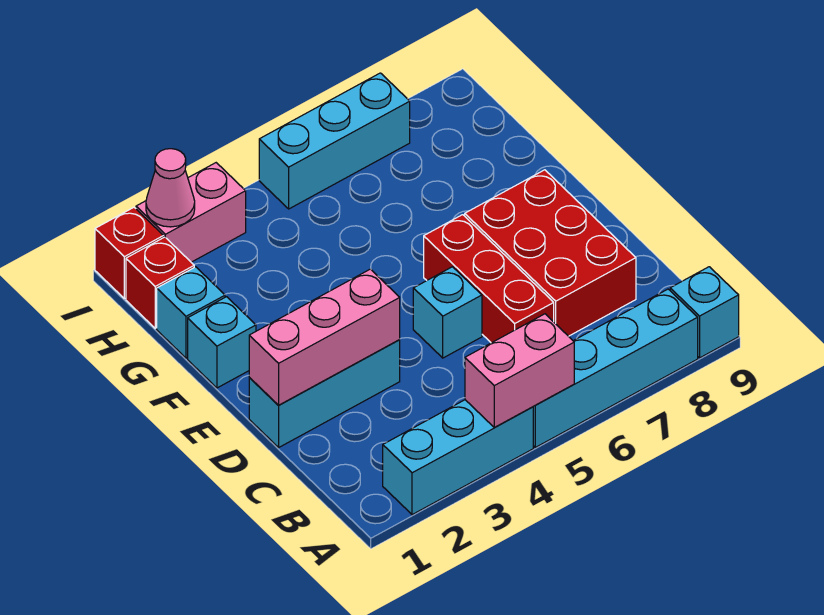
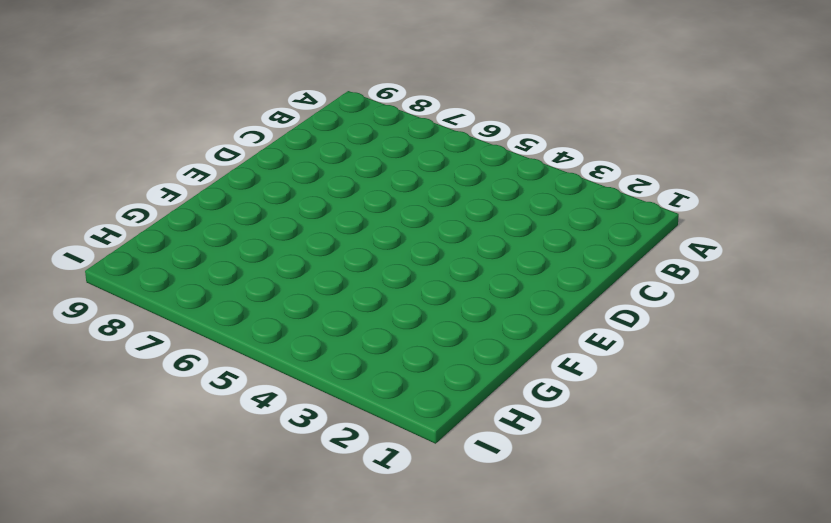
none -> cyan 1x3 brick [383,400,533,515]
none -> cyan 1x4 brick [533,289,698,447]
none -> cyan 1x1 brick [670,267,739,358]

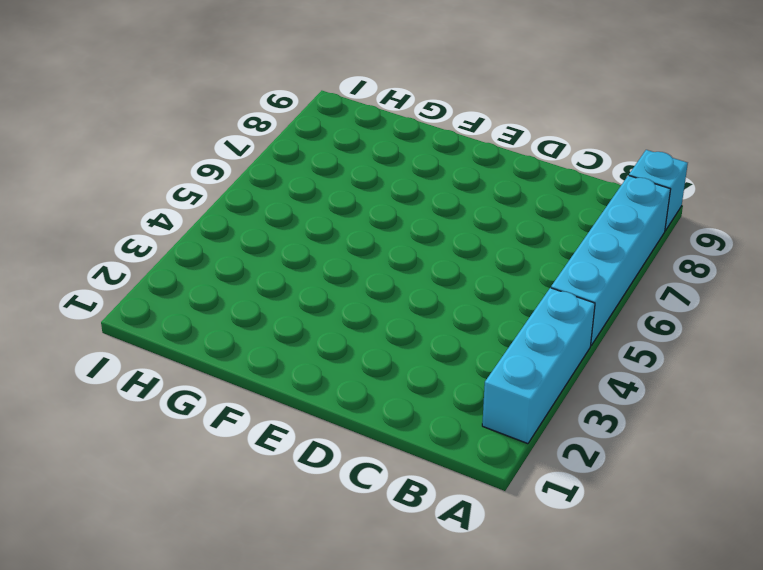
none -> red 1x3 brick [424,215,554,343]
none -> red 2x3 brick [465,170,636,336]
none -> cyan 1x3 brick [249,340,400,447]

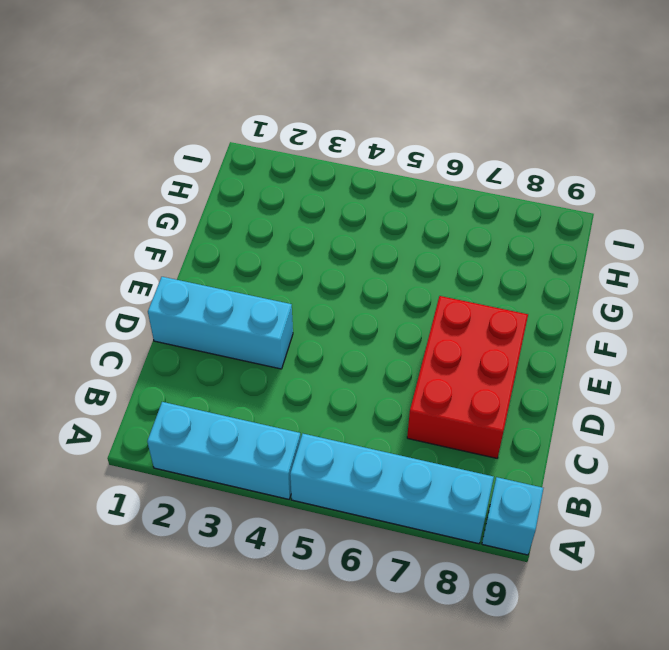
none -> red 1x3 brick [424,215,554,343]
none -> cyan 1x1 brick [413,267,482,358]
none -> cyan 1x1 brick [188,297,256,388]

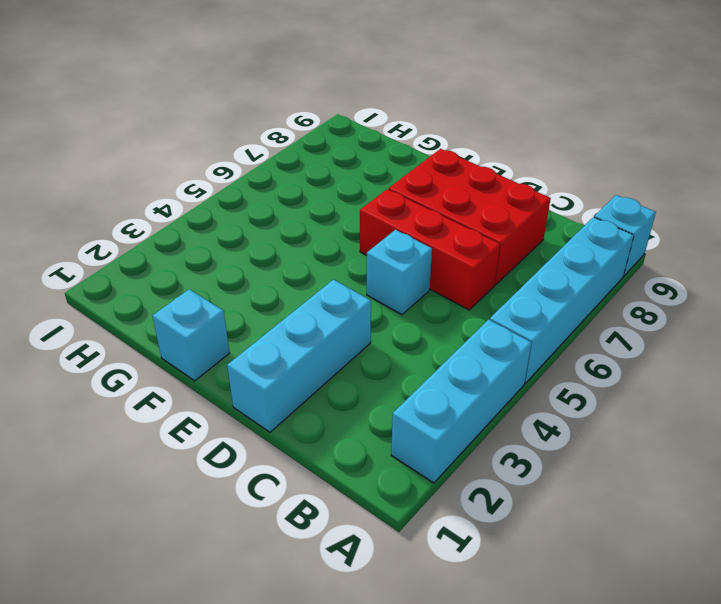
none -> cyan 1x1 brick [157,267,225,358]
none -> red 1x1 brick [126,237,194,328]
none -> red 1x1 brick [95,207,163,299]

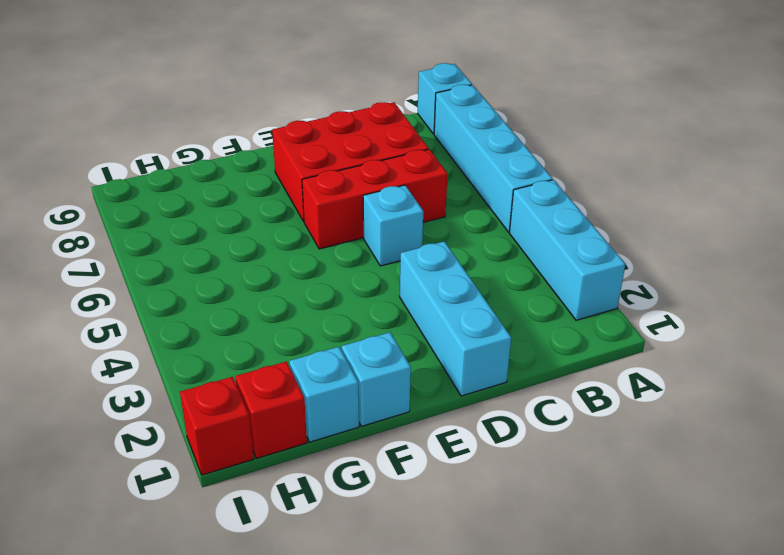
none -> pink 1x2 brick [136,163,246,262]
none -> cyan 1x3 brick [259,73,410,209]
none -> pink 1x2 brick [465,314,574,428]

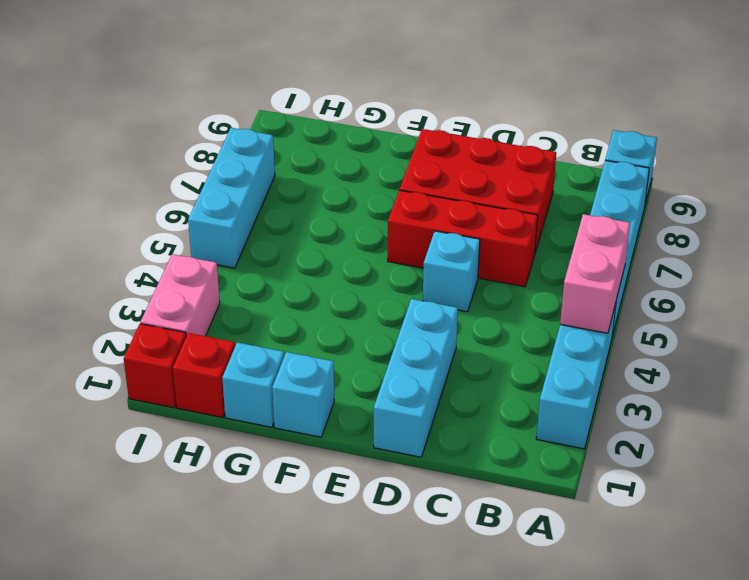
none -> pink 1x3 brick [249,269,400,405]
none -> pink 1x1 cone [146,149,195,227]

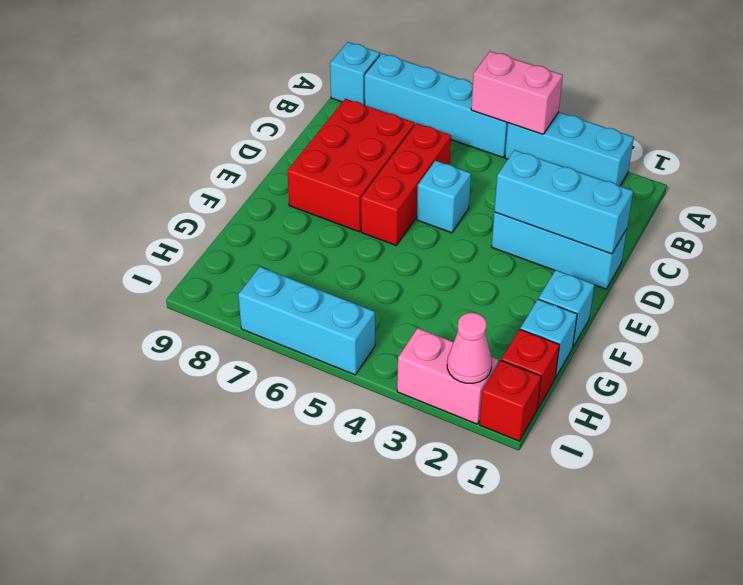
cyan 1x3 brick [494,150,633,254] -> pink 1x3 brick [249,269,400,405]

